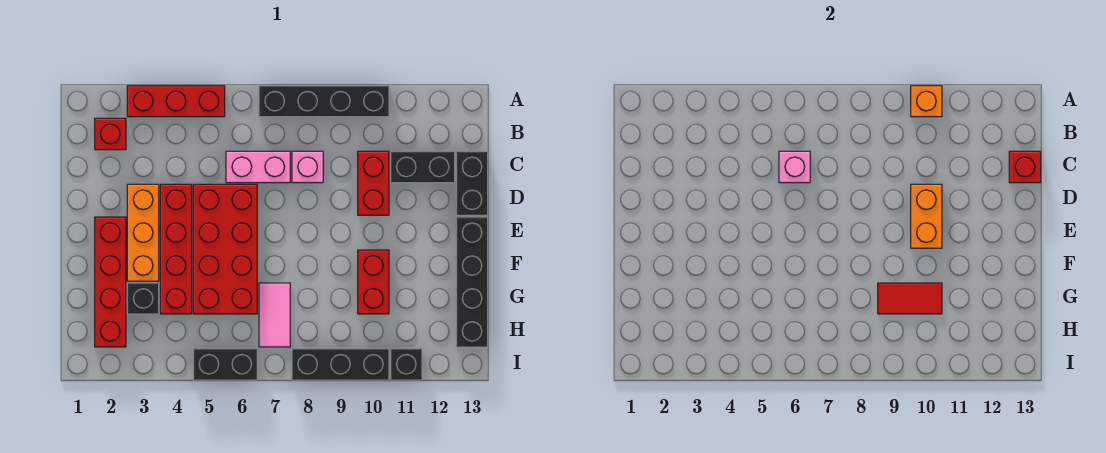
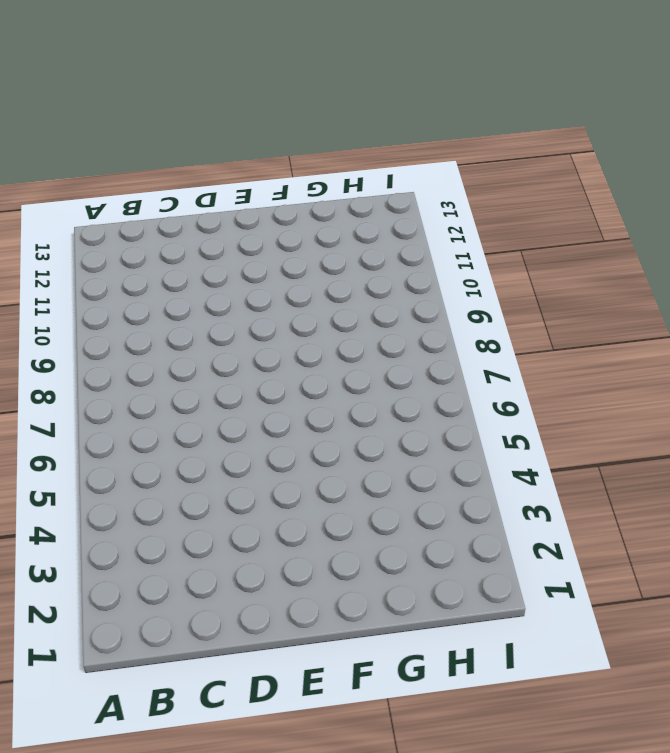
none -> red 1x3 brick [127,86,225,117]
none -> black 1x4 brick [259,86,389,117]
none -> red 1x1 brick [95,118,126,150]

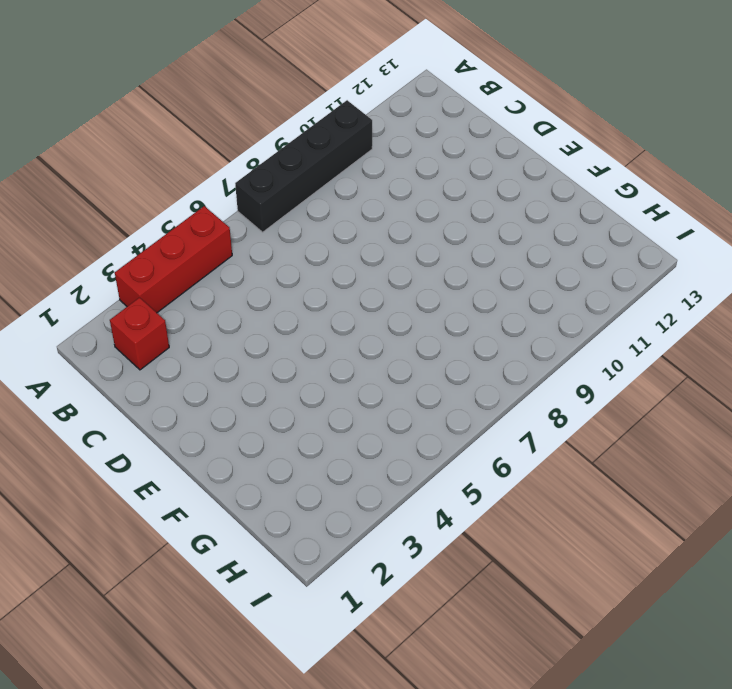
none -> pink 1x2 brick [226,151,290,183]
none -> pink 1x1 brick [292,151,323,183]
none -> red 1x2 brick [358,151,389,215]

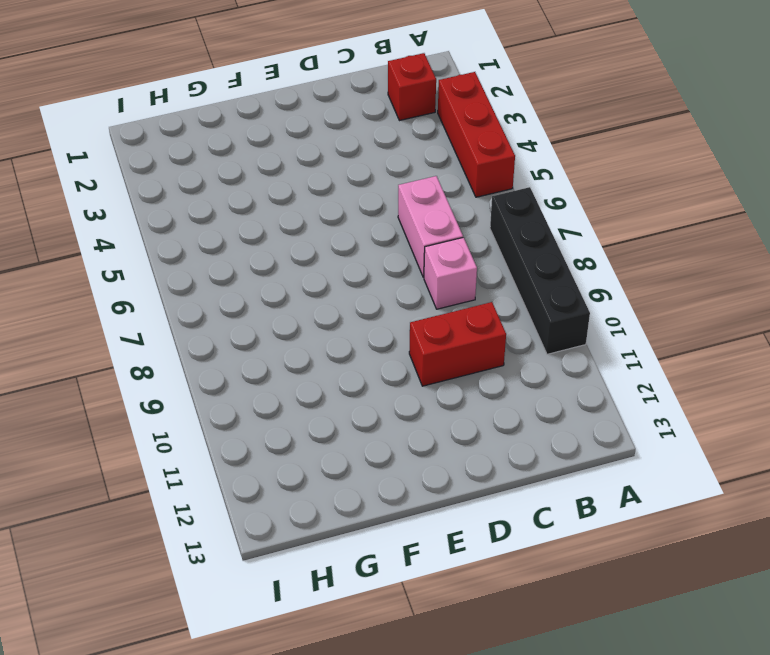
none -> black 1x2 brick [391,151,455,183]
none -> black 1x2 brick [456,151,488,215]
none -> orange 1x3 brick [127,184,159,281]

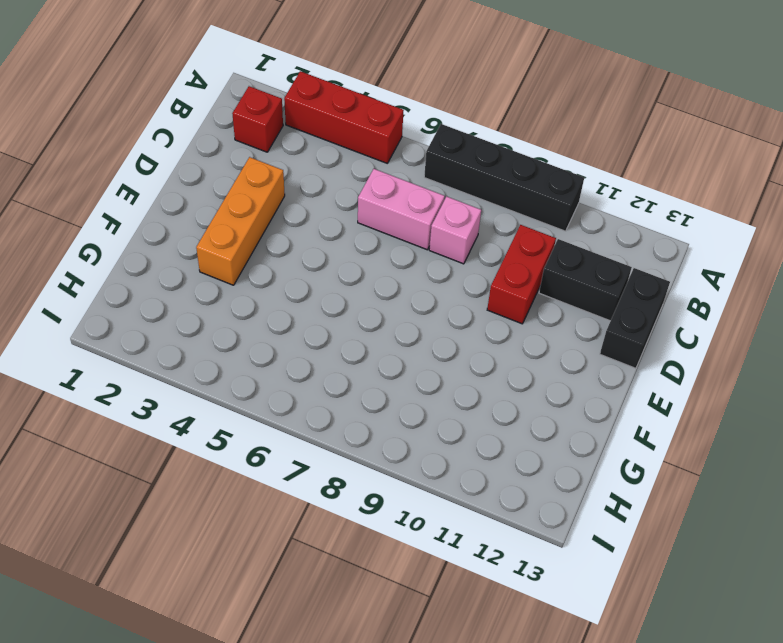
none -> red 1x4 brick [160,184,192,314]
none -> red 2x4 brick [193,184,257,314]
none -> red 1x4 brick [95,217,126,347]

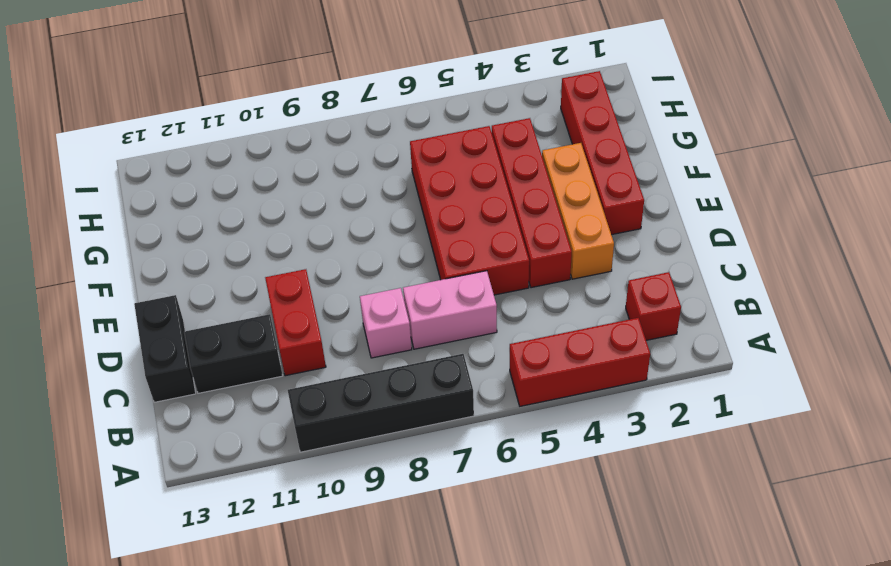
none -> black 1x4 brick [456,217,488,347]
none -> red 1x2 brick [358,250,389,314]
none -> black 1x1 brick [127,283,159,314]

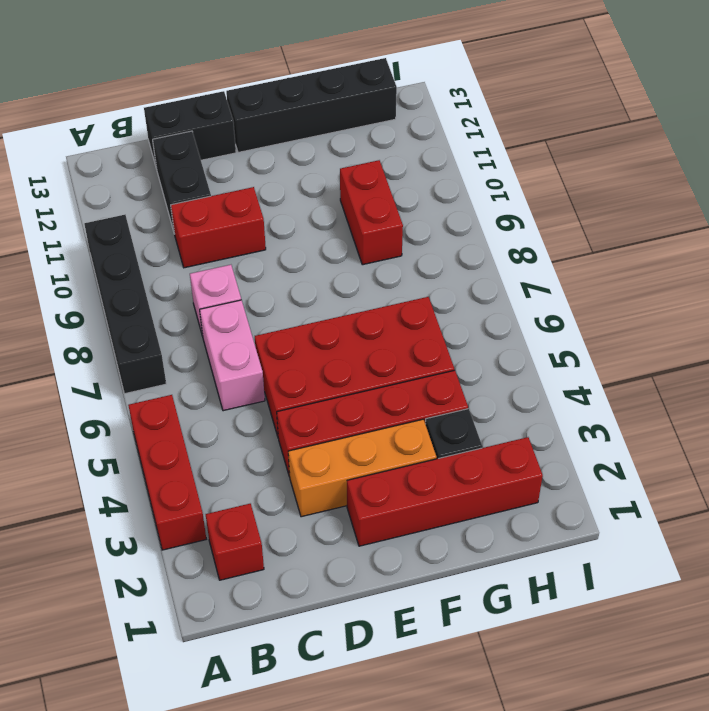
red 1x2 brick [340,160,403,265] -> red 1x2 brick turned to [358,250,389,314]
none -> pink 1x2 tile [259,283,290,347]
none -> black 1x2 brick [193,349,257,380]
none -> black 1x3 brick [292,349,389,380]

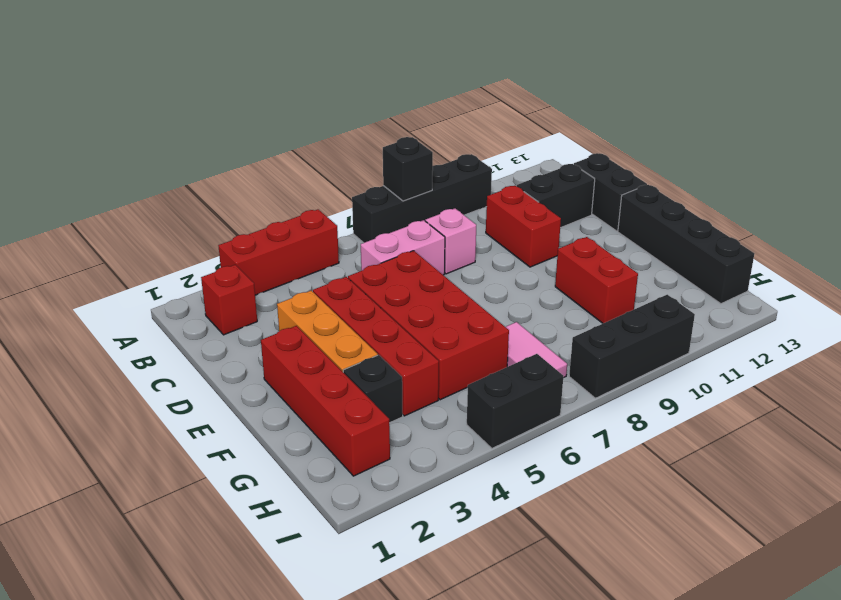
black 1x1 brick [383,137,433,201] -> black 1x1 brick moved to [391,349,422,380]
none -> orange 1x1 brick [911,86,942,117]
none -> pink 1x1 brick [779,151,810,183]
none -> red 1x1 brick [1009,151,1041,183]

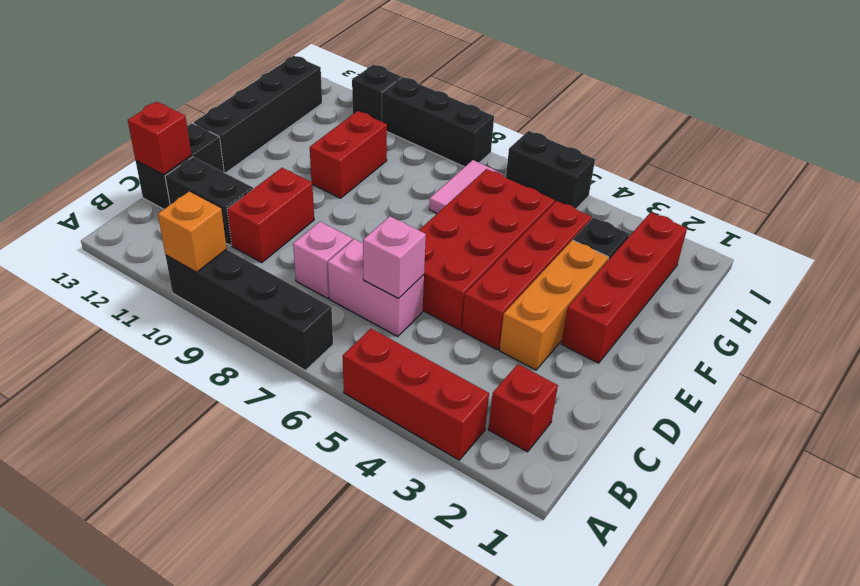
none -> orange 1x2 brick [911,184,942,248]
none -> red 1x2 tile [878,283,942,314]

